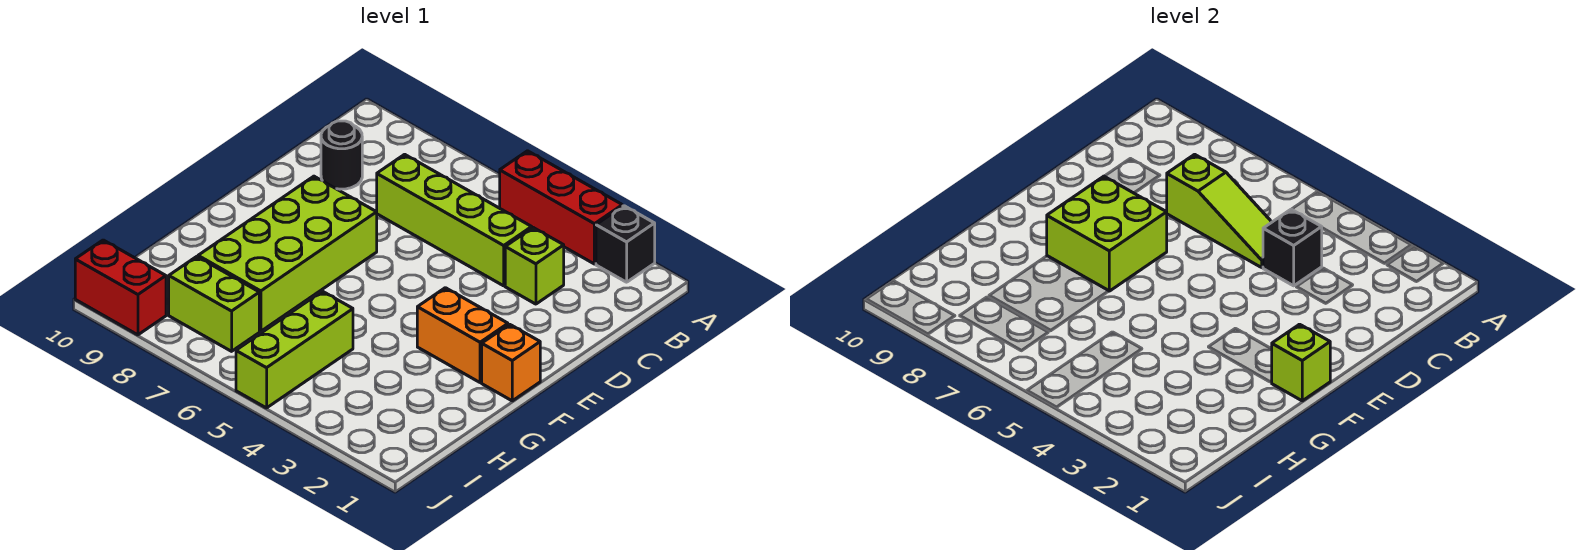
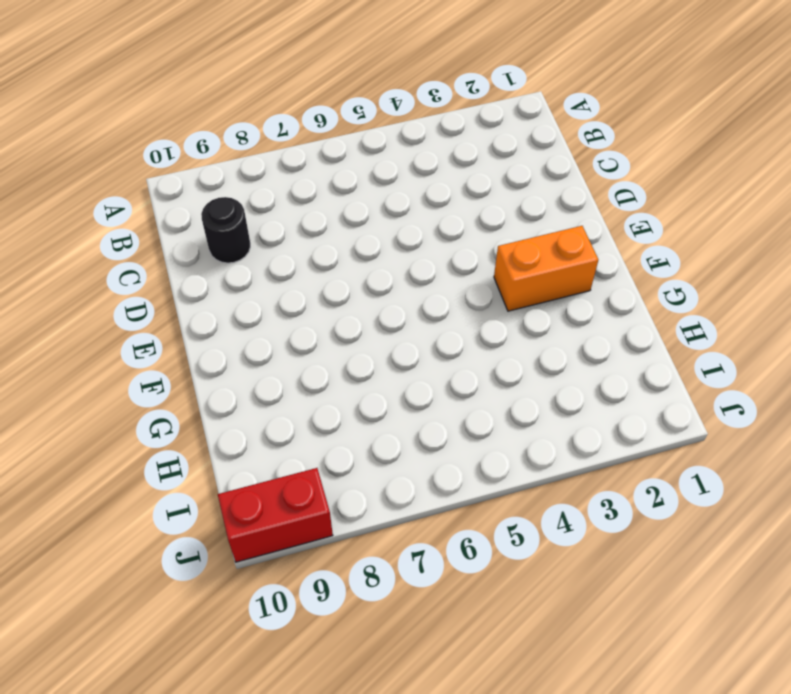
none -> black 1x1 brick [596,206,655,282]
none -> red 1x3 brick [500,151,622,264]
none -> lime 1x1 brick [505,228,564,304]

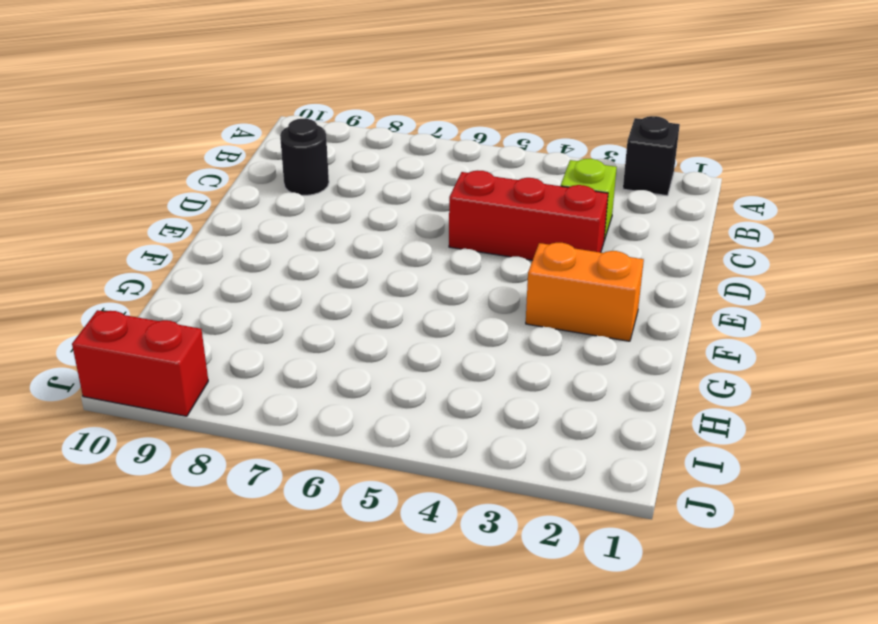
red 1x3 brick [449,170,608,260] -> red 1x3 brick moved to [500,151,622,264]
none -> lime 1x4 brick [377,154,532,286]
none -> lime 2x4 brick [198,176,377,331]
none -> orange 1x1 brick [482,324,540,401]

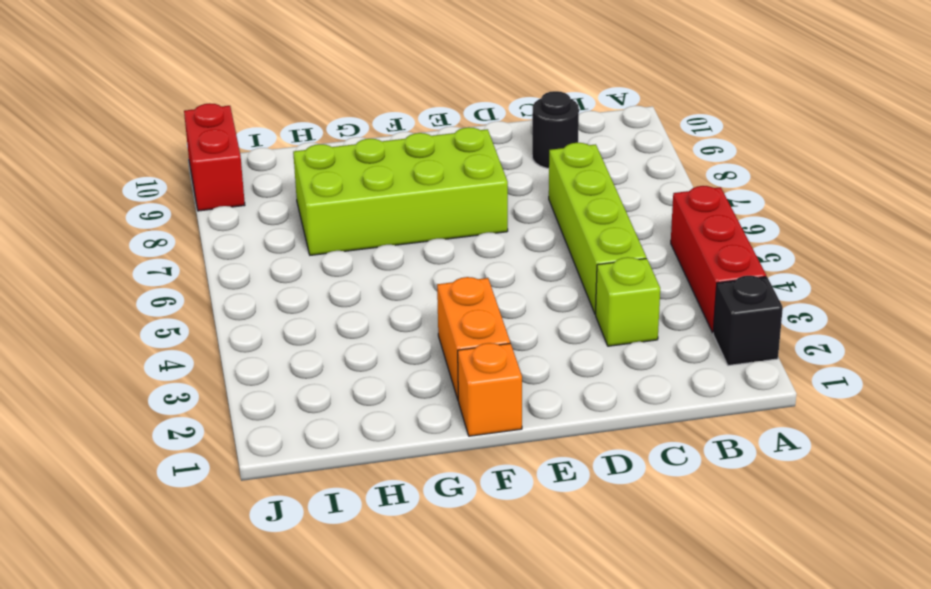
none -> lime 1x3 brick [236,291,353,408]
none -> lime 1x2 brick [169,257,259,351]
none -> black 1x1 brick [1263,209,1322,286]

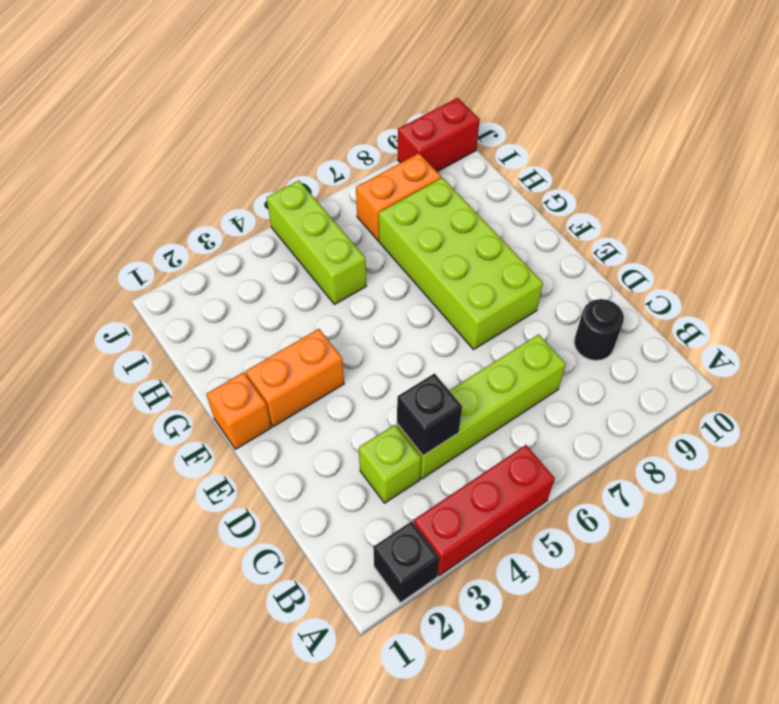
orange 1x2 brick [356,153,441,241] -> lime 1x2 brick [169,257,259,351]
none -> lime 1x3 slope [1167,154,1272,267]
none -> lime 2x2 brick [1047,176,1167,291]
none -> lime 1x1 brick [1272,324,1330,401]

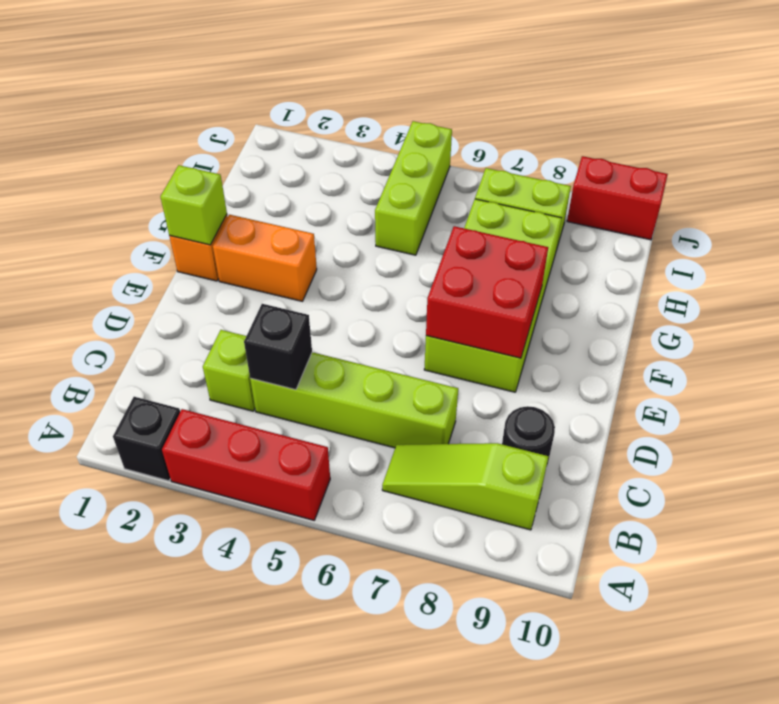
lime 1x3 slope [382,443,549,530] -> lime 1x3 slope moved to [1167,154,1272,267]
red 2x2 brick [426,226,548,358] -> lime 2x2 brick [1047,176,1167,291]

